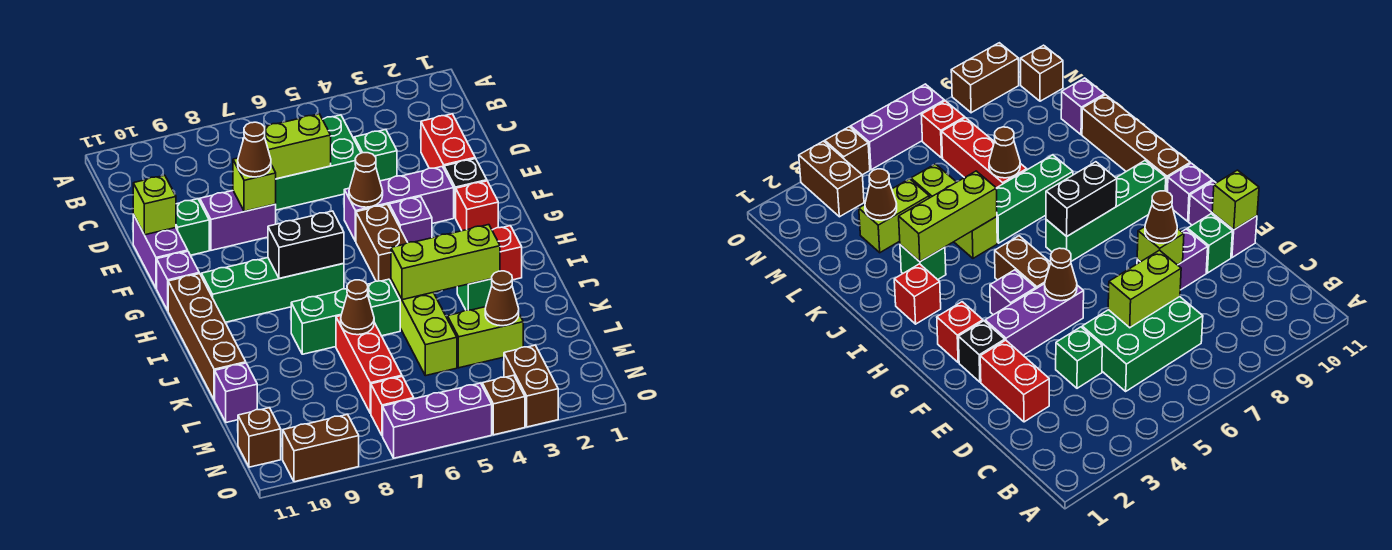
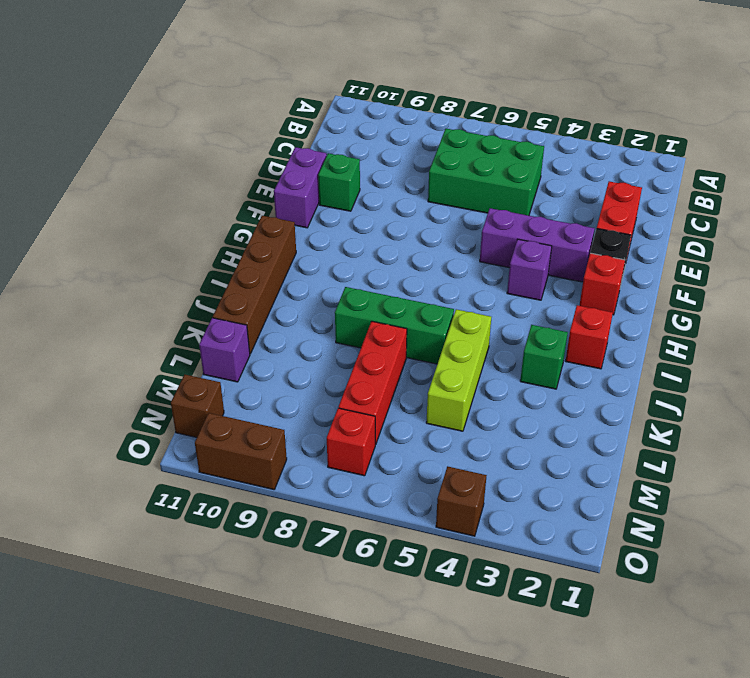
none -> green 1x1 brick [354,130,397,181]
none -> purple 1x2 brick [200,191,276,250]
none -> brown 1x2 brick [356,204,408,281]
none -> purple 1x1 brick [157,251,199,310]

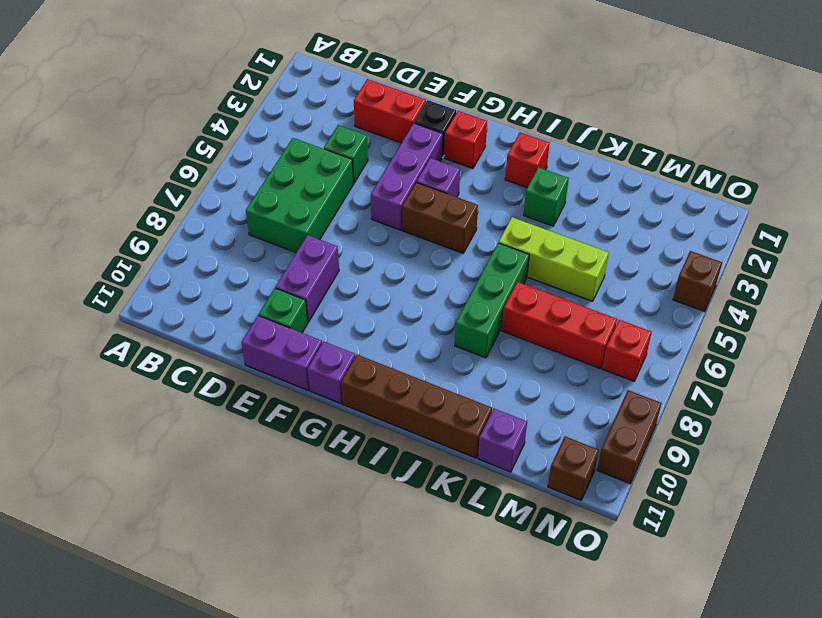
none -> green 1x4 brick [201,258,344,322]
none -> lime 1x2 brick [447,307,523,368]
none -> brown 1x2 brick [504,345,558,427]
none -> purple 1x3 brick [383,383,492,458]

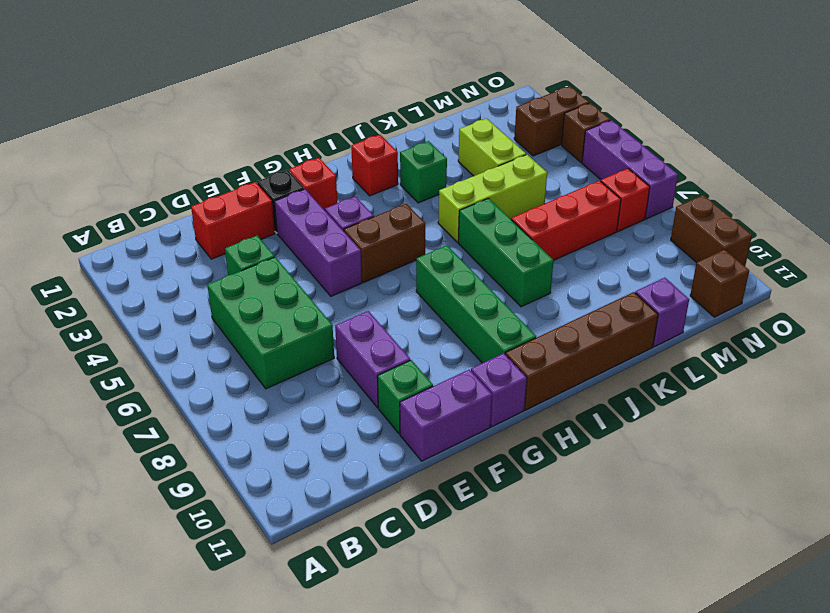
none -> lime 1x2 brick [264,114,331,179]
none -> lime 1x1 brick [233,158,276,211]
none -> lime 1x1 brick [133,175,176,235]
none -> brown 1x1 cone [349,153,383,207]

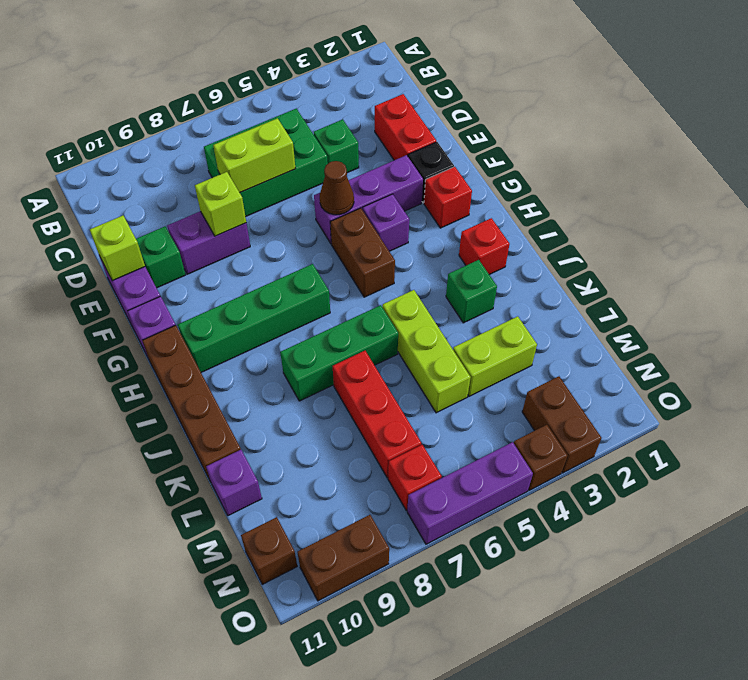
none -> black 1x2 brick [268,211,344,278]
none -> lime 1x3 brick [391,225,500,300]
none -> brown 1x1 cone [341,280,374,335]
none -> brown 1x1 cone [485,271,519,326]

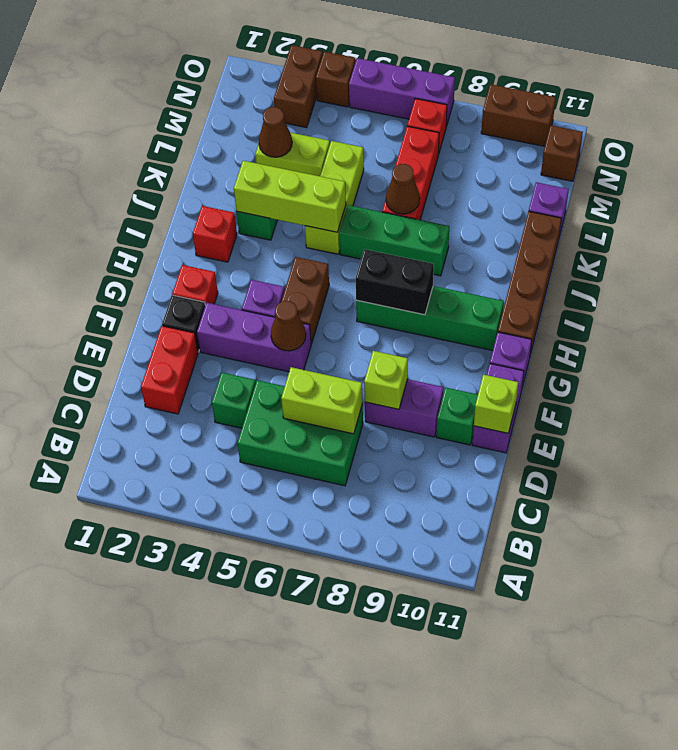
none -> brown 1x1 cone [238,122,271,177]

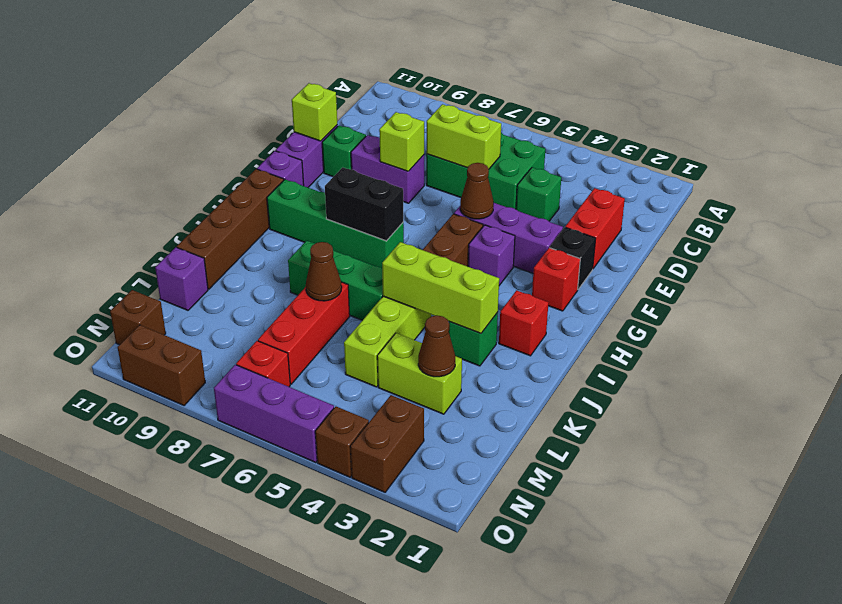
none -> brown 1x1 cone [238,122,271,177]

